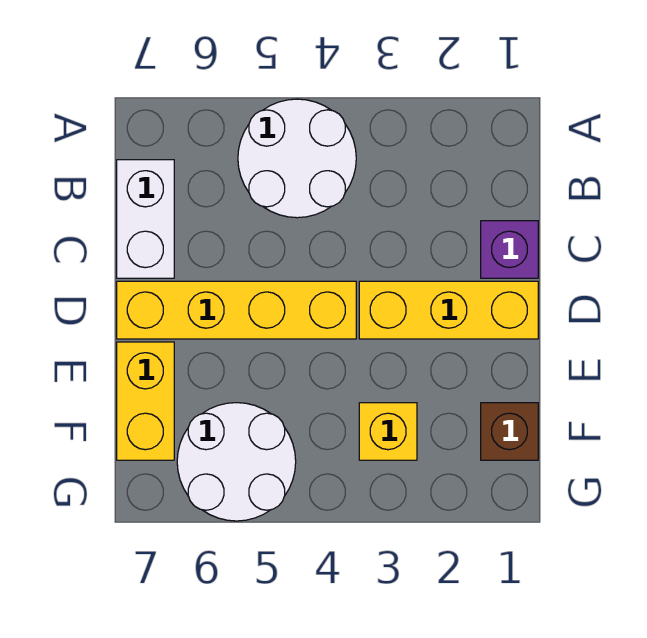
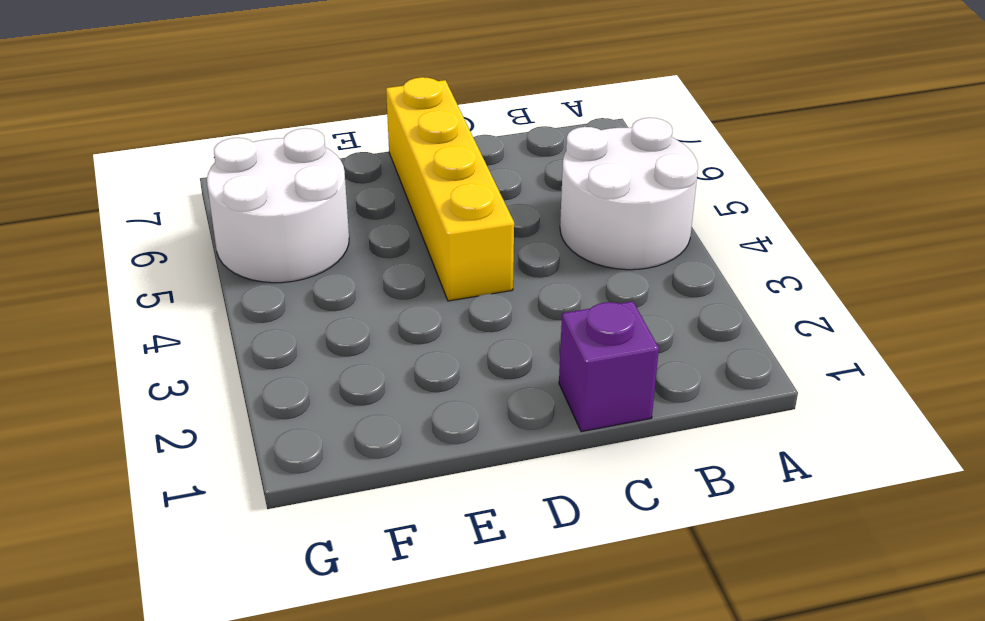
none -> white 1x2 brick [117,160,174,278]
none -> yellow 1x3 brick [359,281,538,339]

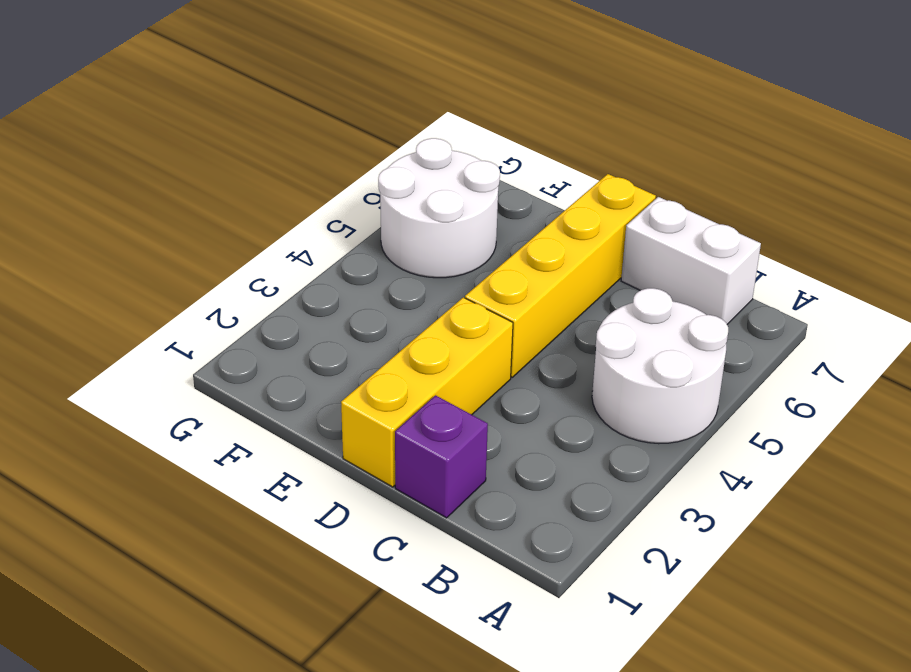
none -> yellow 1x2 brick [117,342,174,460]
none -> brown 1x1 brick [481,403,538,460]

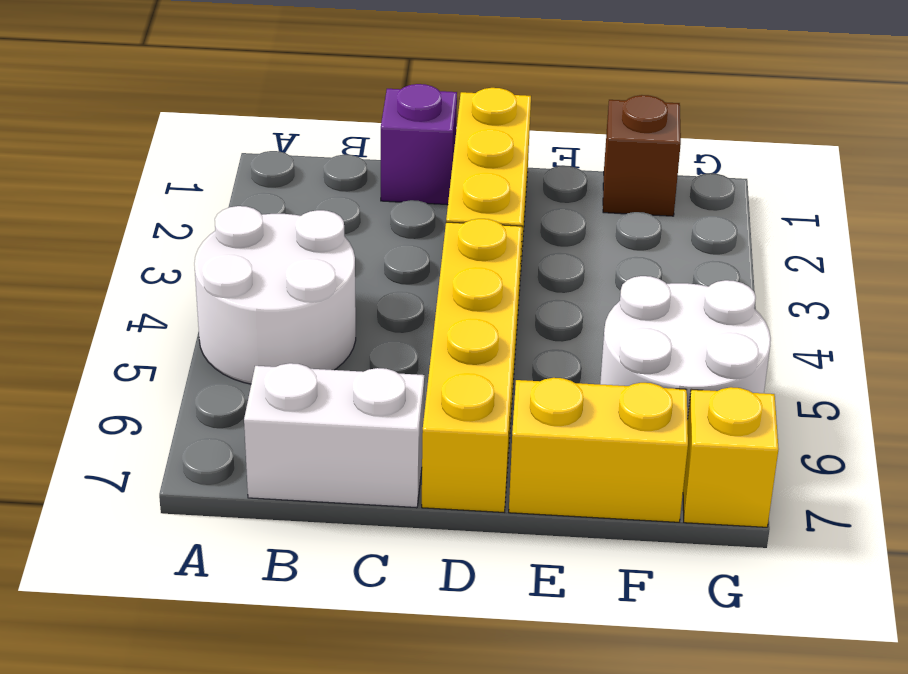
yellow 1x1 brick [683,387,779,527] -> yellow 1x1 brick moved to [359,403,417,460]

